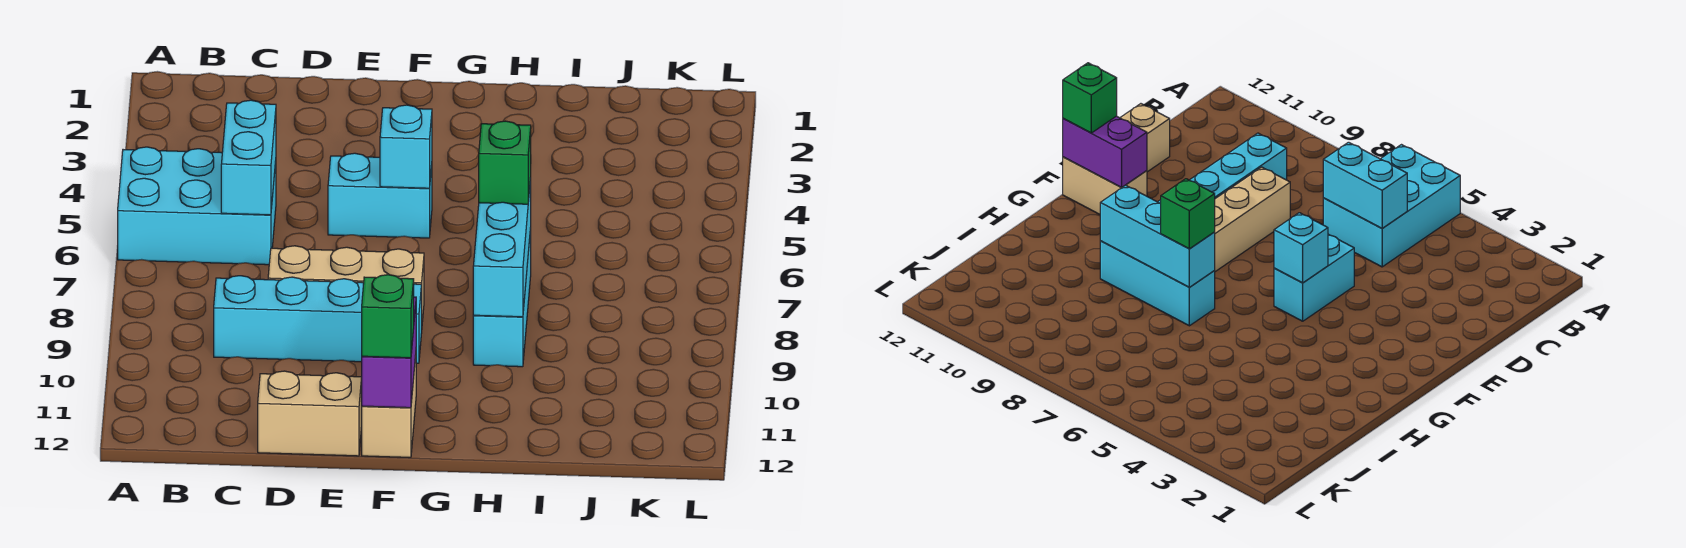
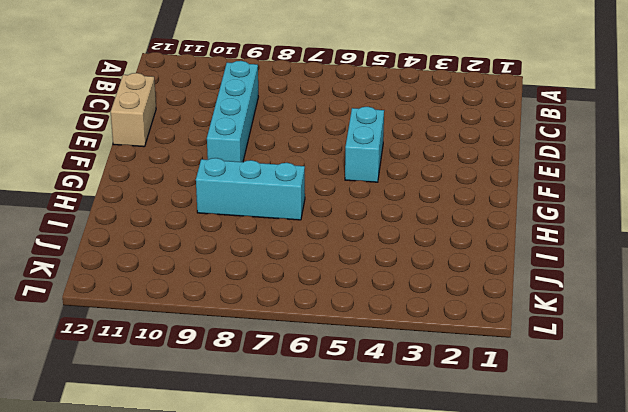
none -> cyan 2x3 brick [118,147,276,265]
none -> tan 1x3 brick [268,246,424,322]
none -> tan 1x2 brick [362,355,416,457]

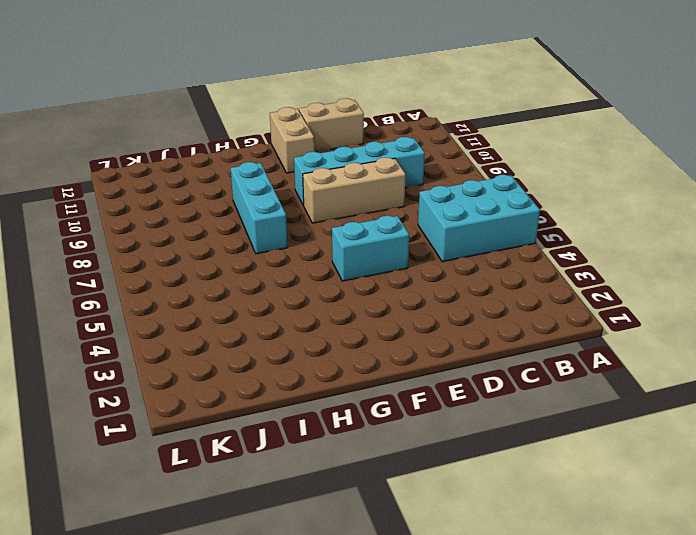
none -> cyan 1x2 brick [221,100,276,215]
none -> cyan 1x1 brick [380,105,432,188]
none -> purple 1x2 brick [362,297,416,408]

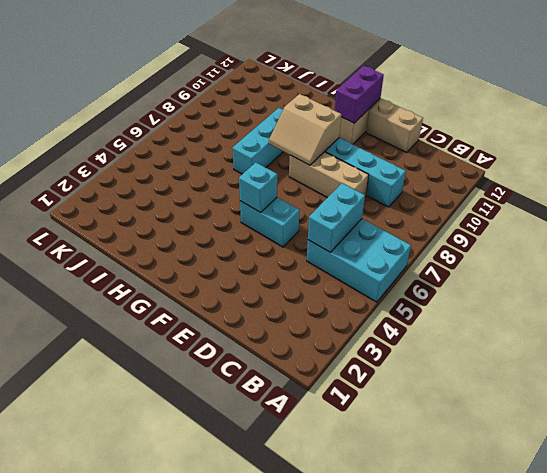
tan 2x2 slope [269,94,341,165] -> none
none -> cyan 1x3 brick [473,178,531,317]
none -> green 1x1 brick [362,275,414,358]
none -> green 1x1 brick [479,121,531,204]

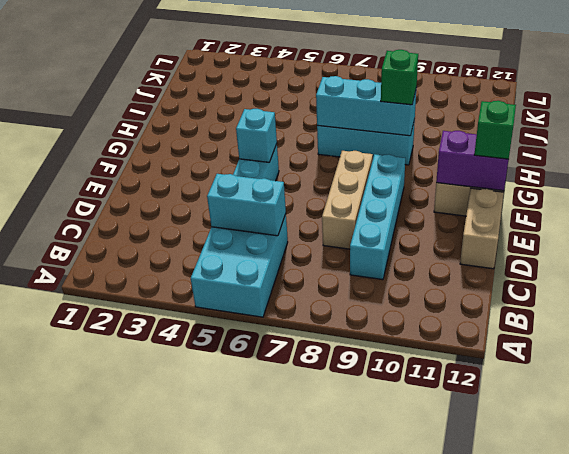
green 1x1 brick [381,50,418,105] -> green 1x1 brick moved to [479,121,531,204]

